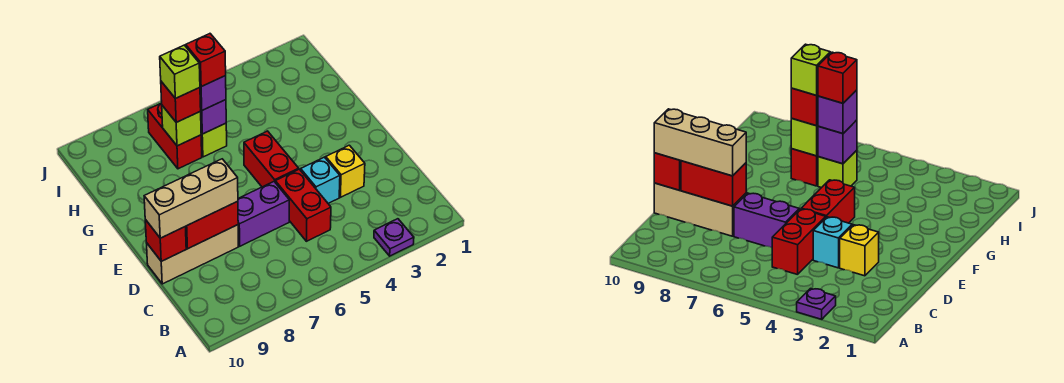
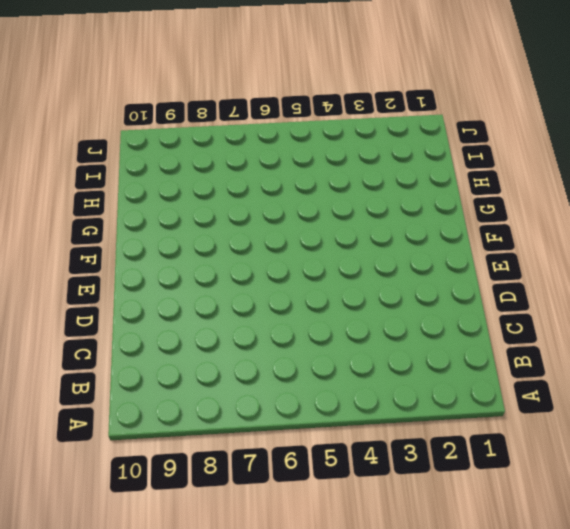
none -> purple 1x1 plate [374,219,414,256]
none -> red 1x2 brick [275,169,331,241]
none -> yellow 1x1 brick [326,145,365,197]

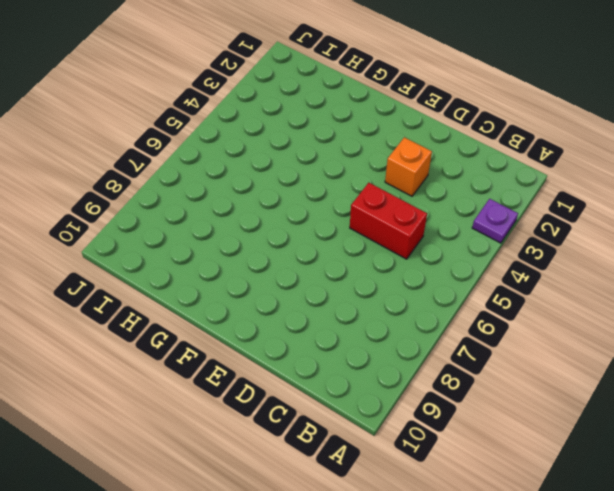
orange 1x1 brick [385,137,432,196] -> yellow 1x1 brick [326,145,365,197]
none -> cyan 1x1 brick [301,157,340,203]
none -> purple 1x2 brick [238,182,289,246]
none -> tan 1x3 brick [147,225,238,284]

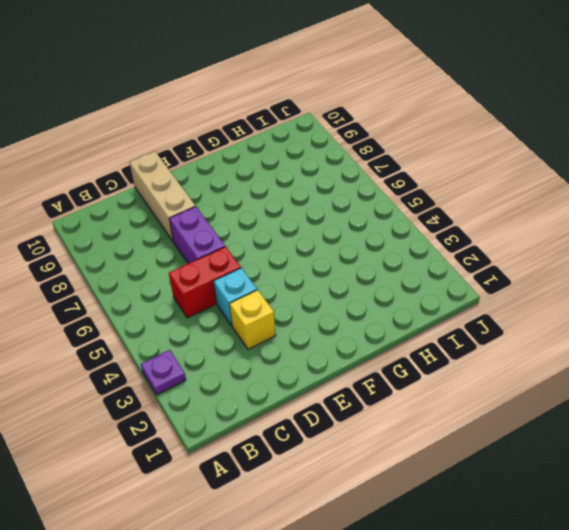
none -> red 1x2 brick [244,131,299,187]
none -> lime 1x1 brick [201,123,227,157]
none -> red 1x2 brick [148,103,202,169]

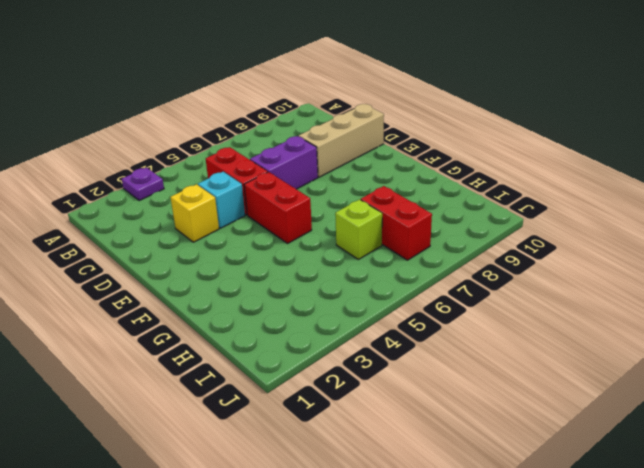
none -> red 1x2 brick [186,201,238,248]
none -> red 1x1 brick [145,220,186,261]
none -> purple 1x1 brick [201,100,226,134]

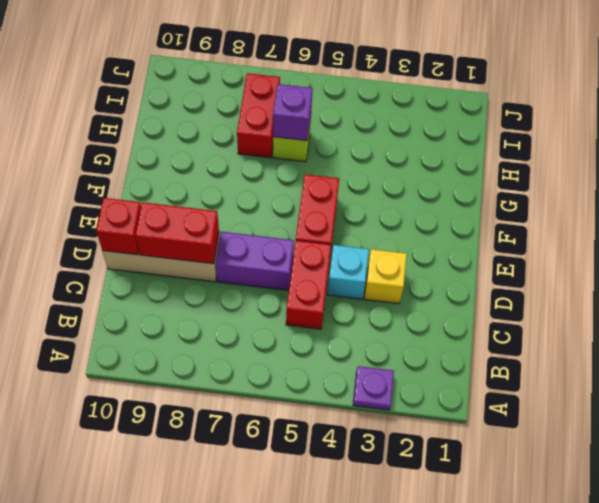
none -> lime 1x1 brick [162,106,201,146]
none -> tan 1x3 brick [144,159,238,238]
none -> purple 1x1 brick [200,76,226,110]

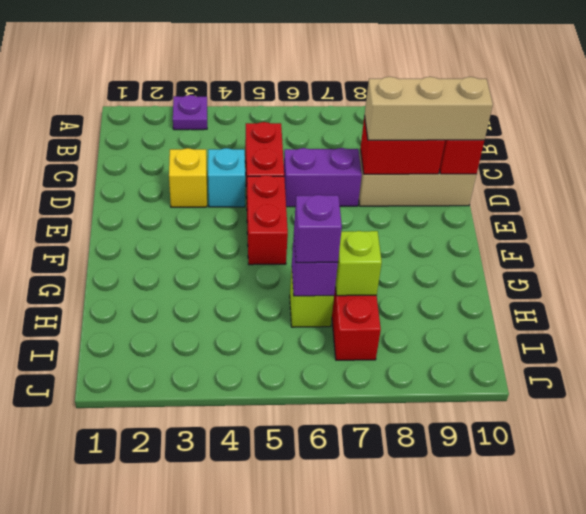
none -> red 1x1 brick [161,82,201,122]
none -> red 1x1 brick [186,34,226,87]
none -> lime 1x1 brick [160,45,200,99]

